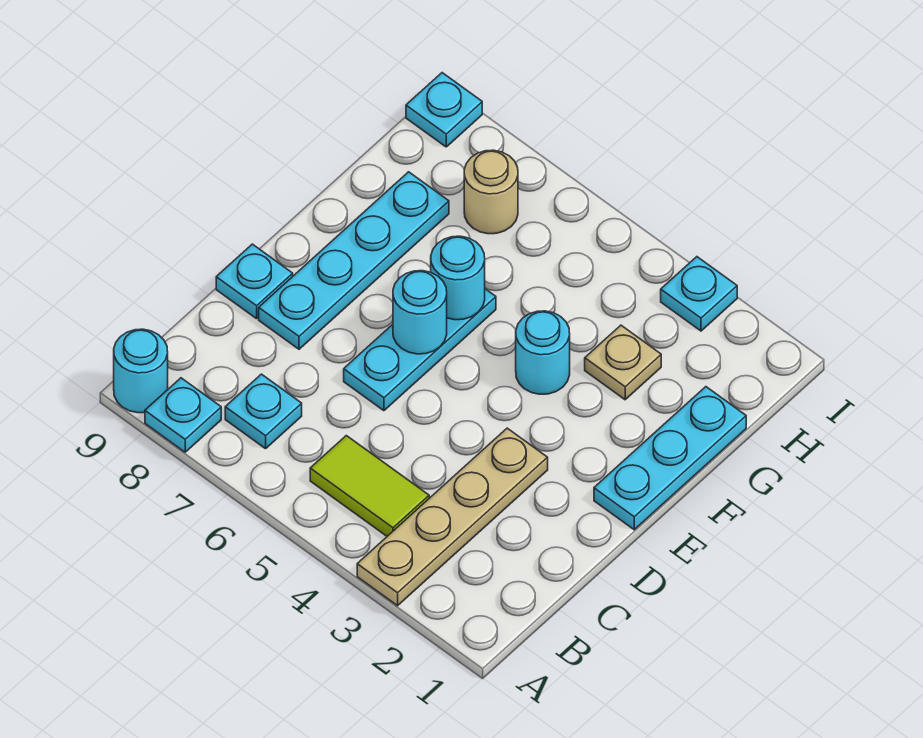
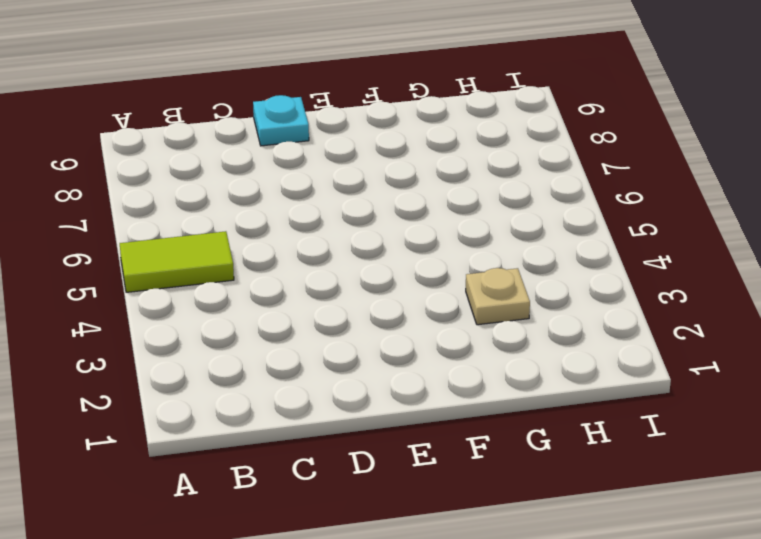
lime 1x2 tile [120,231,234,292] -> lime 1x2 tile turned to [310,436,429,536]
none -> tan 1x4 plate [357,428,548,606]
none -> cyan 1x1 plate [145,378,221,452]
none -> cyan 1x1 round brick [114,329,168,413]

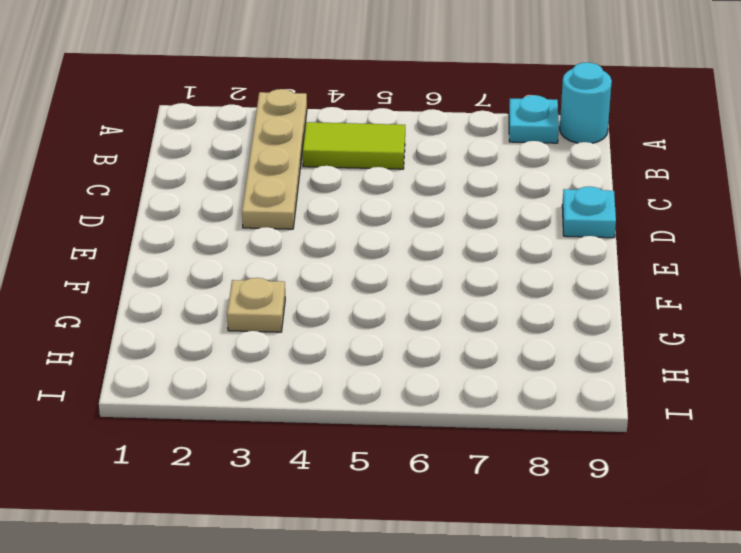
none -> cyan 1x1 plate [225,374,302,449]
none -> cyan 1x3 plate [344,289,496,411]
none -> cyan 1x4 plate [259,172,449,349]

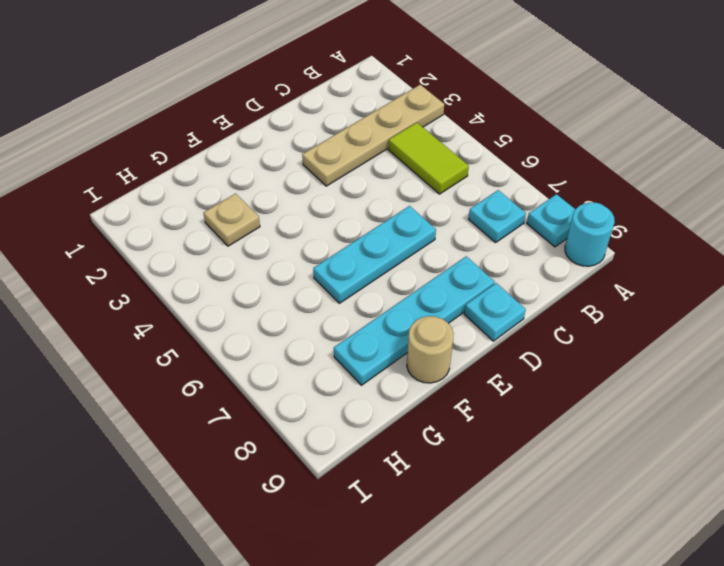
tan 1x1 round brick [407,316,454,383] -> tan 1x1 round brick moved to [464,150,518,234]
none -> cyan 1x3 plate [594,387,746,530]
none -> cyan 1x1 round brick [516,311,570,394]
none -> cyan 1x1 plate [661,257,737,331]

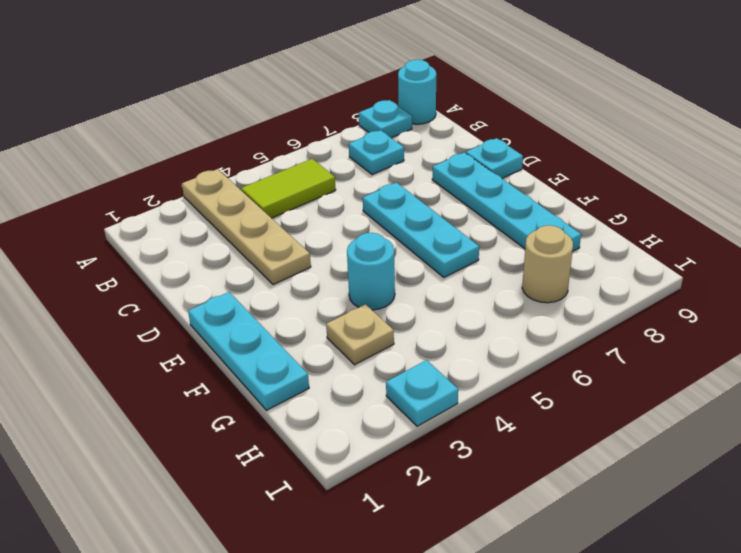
none -> cyan 1x1 plate [406,73,482,147]
none -> cyan 1x1 round brick [393,271,447,354]
none -> cyan 1x1 round brick [431,236,485,320]

